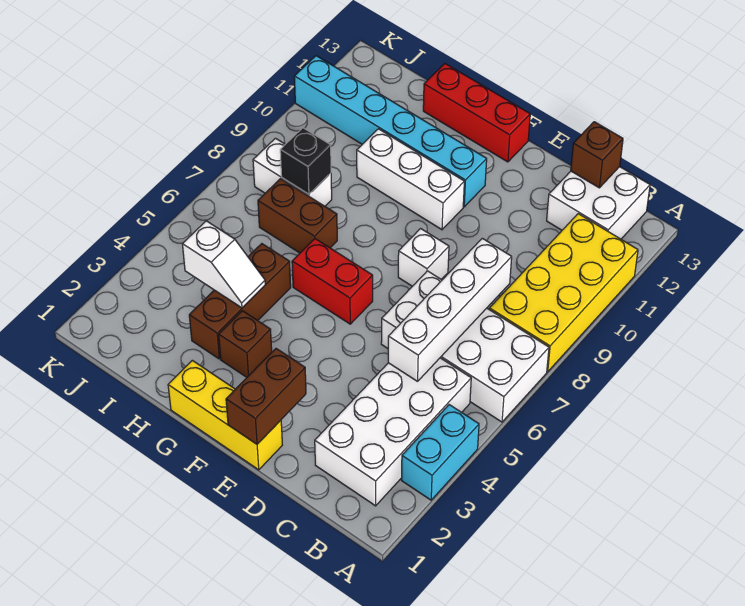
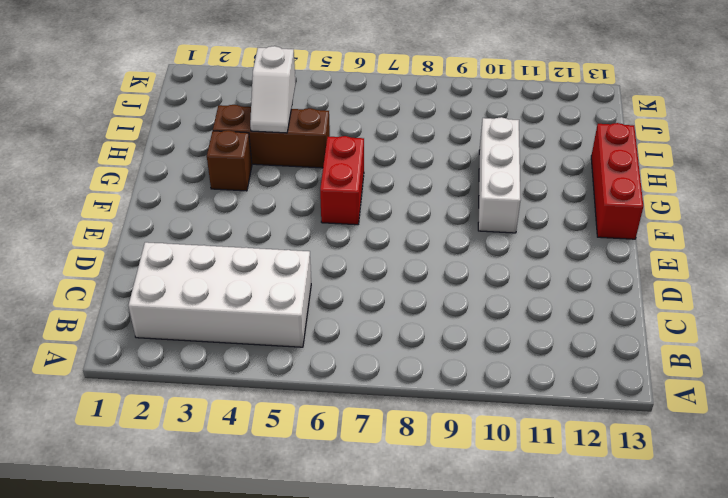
none -> cyan 1x2 brick [401,405,479,500]
none -> white 2x4 brick [381,271,549,422]
none -> yellow 2x4 brick [489,214,638,372]

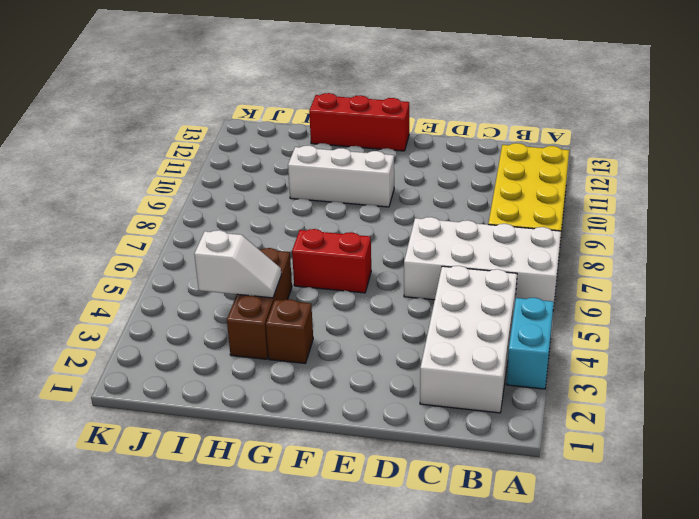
none -> white 2x2 brick [547,167,650,239]
none -> yellow 1x3 brick [168,360,282,470]
none -> white 1x1 brick [398,229,449,286]

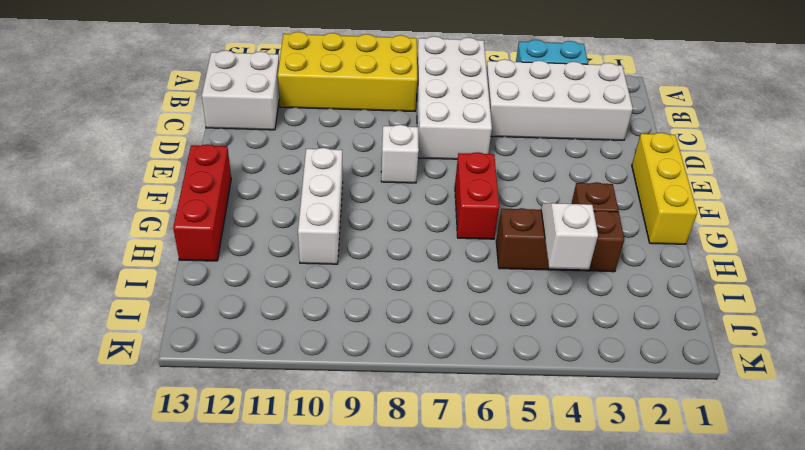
none -> cyan 1x6 brick [294,56,487,207]
none -> brown 1x2 brick [258,179,337,253]
none -> white 1x2 brick [253,138,332,206]

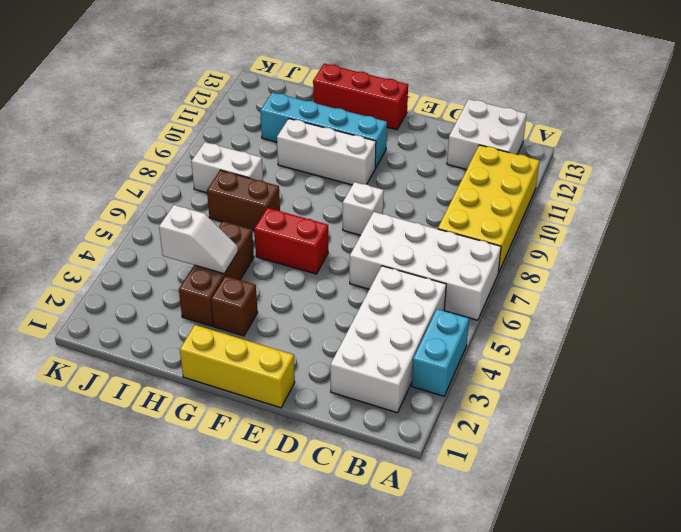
cyan 1x4 brick [260,92,387,168] -> cyan 1x6 brick [294,56,487,207]
none -> white 1x4 brick [388,238,512,381]
none -> brown 1x1 brick [571,122,623,188]
none -> brown 1x2 brick [226,349,306,444]

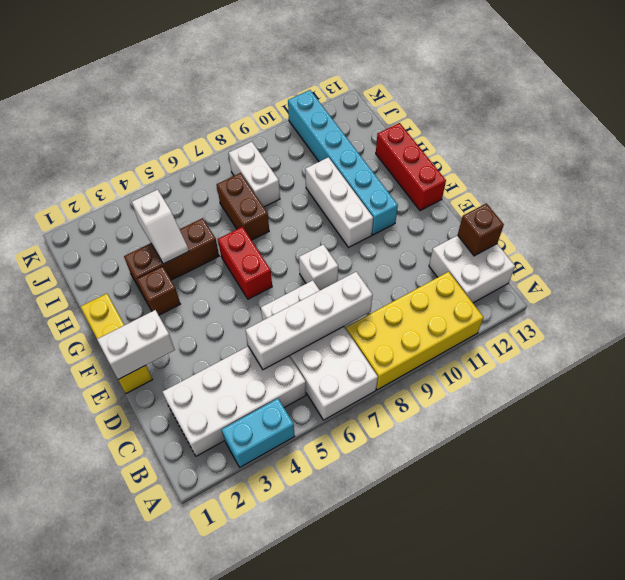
white 1x2 brick [97,310,175,380] -> brown 1x2 brick [226,349,306,444]
none -> black 1x1 brick [280,128,331,194]

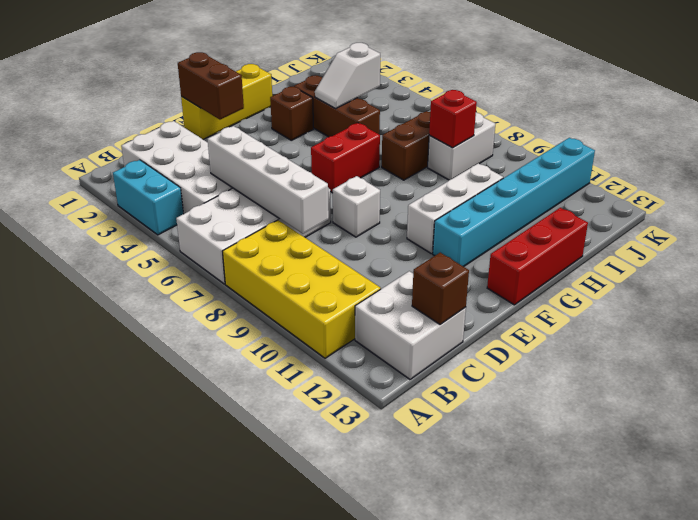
red 1x1 brick [429,90,477,148] -> black 1x1 brick [280,128,331,194]

